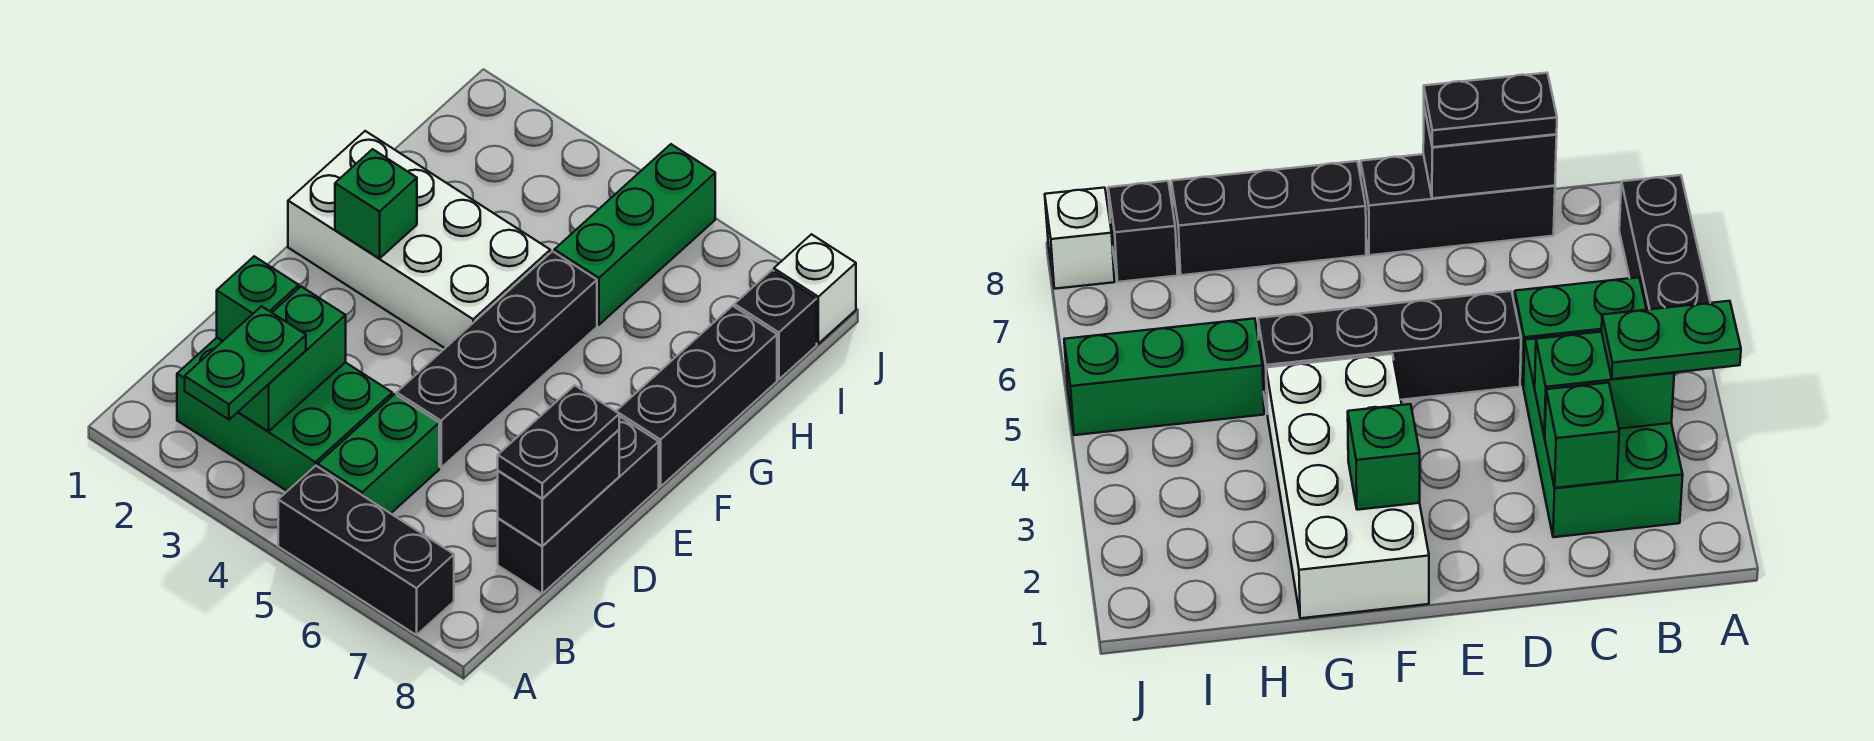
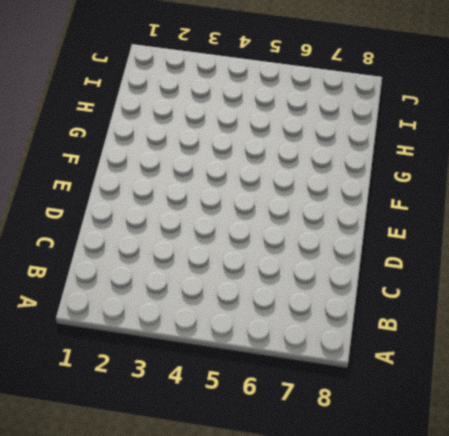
none -> black 1x3 brick [278,466,454,635]
none -> green 2x3 brick [177,338,392,491]
none -> green 1x2 brick [318,394,439,513]

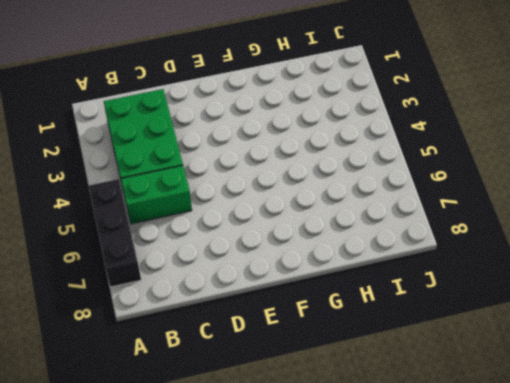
none -> black 1x3 brick [498,416,659,594]
none -> black 1x4 brick [397,251,597,468]
none -> white 2x4 brick [288,131,550,348]

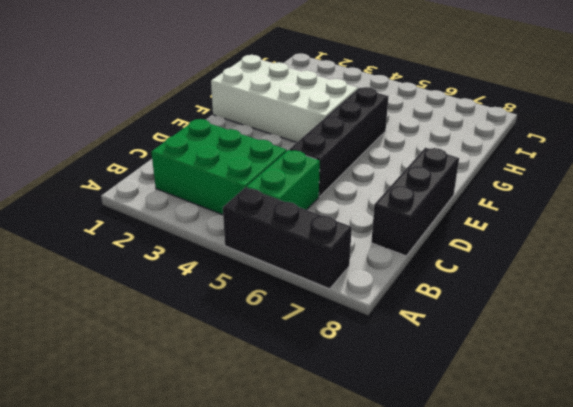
none -> black 1x3 brick [616,306,777,487]
none -> green 1x3 brick [554,144,715,325]
none -> black 1x1 brick [734,270,817,379]

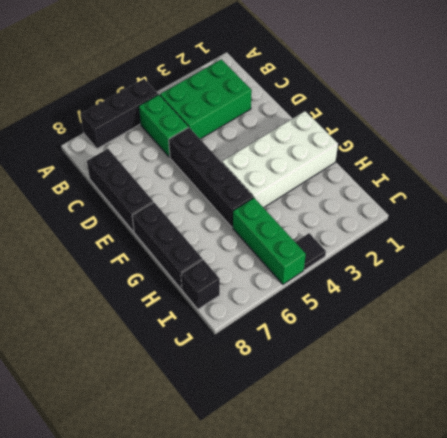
black 1x1 tile [295,233,326,270] -> none
none -> white 1x1 brick [774,234,856,344]
none -> green 1x2 brick [238,287,346,431]
none -> green 1x1 brick [217,256,299,341]

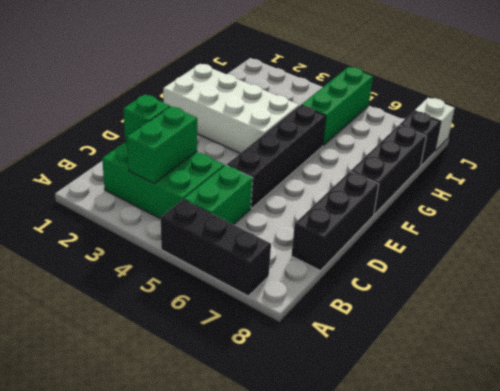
none -> black 1x2 brick [498,430,619,546]
none -> green 1x1 brick [335,149,417,258]
none -> green 1x2 plate [185,306,306,420]

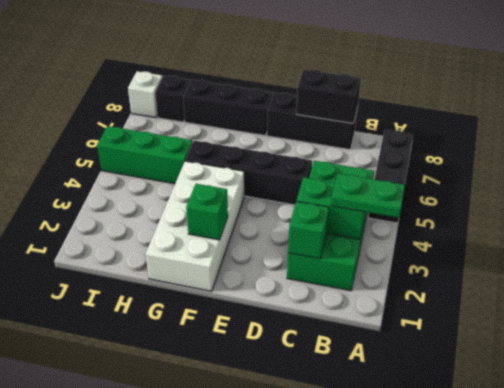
none -> black 1x2 plate [498,385,619,498]

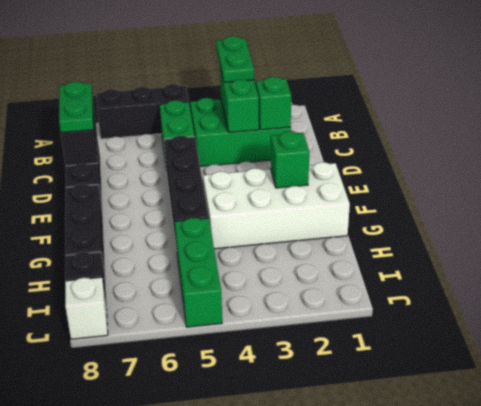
green 1x2 plate [59,82,94,133] -> black 1x2 plate [498,385,619,498]

